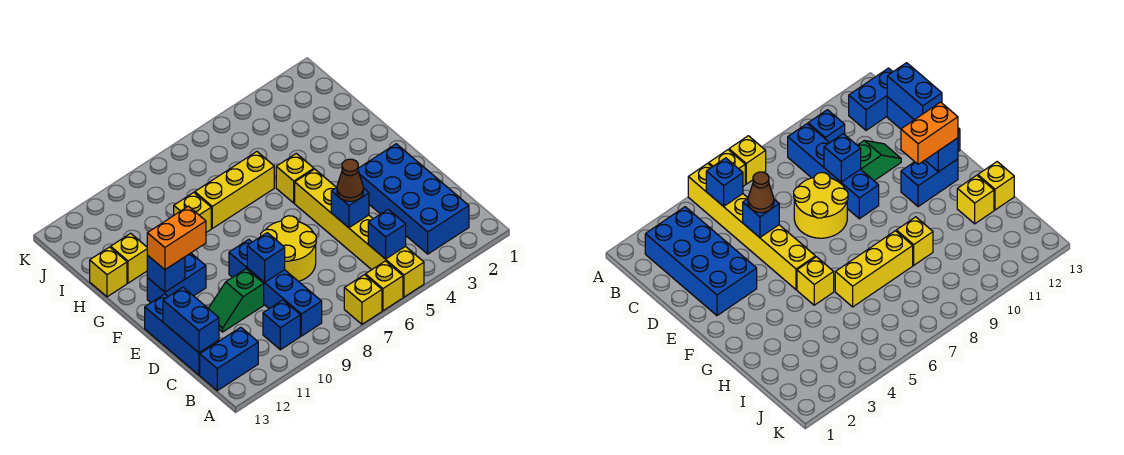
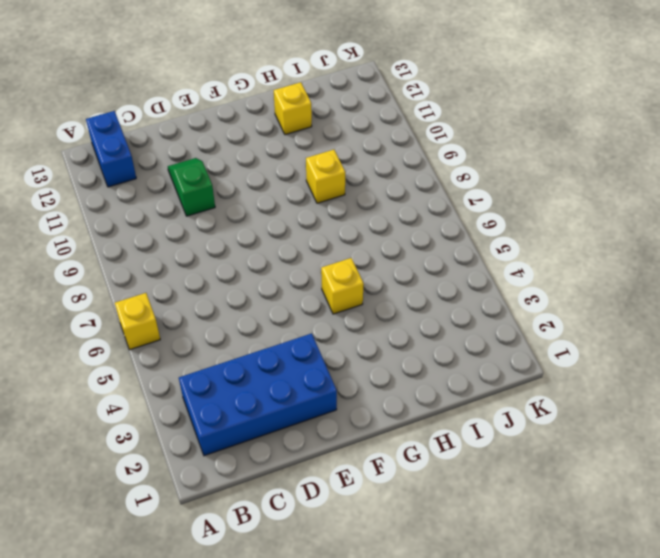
none -> yellow 1x6 brick [295,169,424,297]
none -> yellow 1x1 brick [344,275,382,324]
none -> blue 1x4 brick [229,240,322,336]

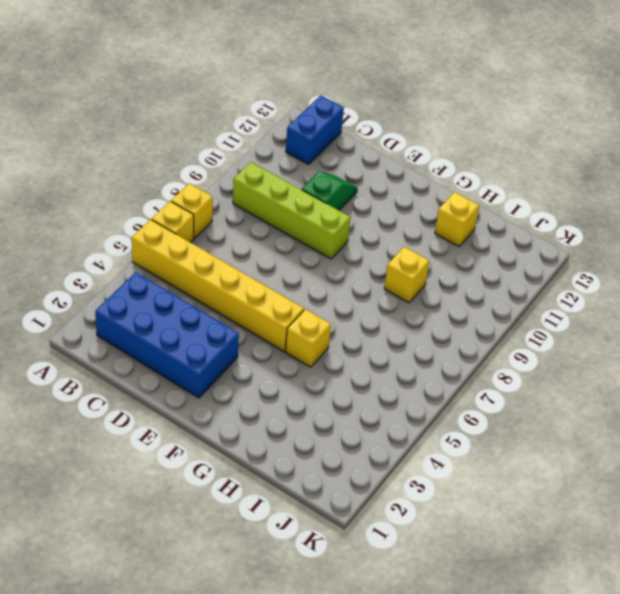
lime 1x4 brick [233,162,351,259] -> blue 1x4 brick [229,240,322,336]
none -> blue 1x1 brick [263,300,300,350]
none -> blue 1x3 brick [145,294,219,375]
none -> yellow 2x2 round brick [261,216,316,281]

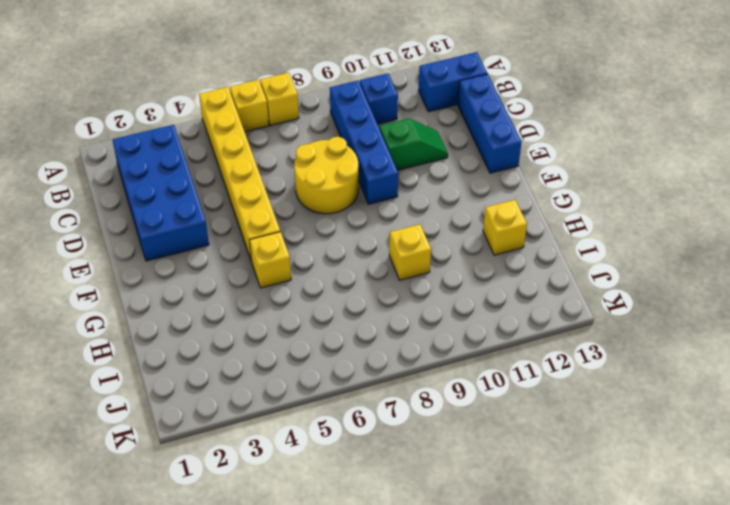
none -> blue 1x2 brick [147,253,206,302]
none -> yellow 1x3 brick [195,152,274,228]
none -> yellow 1x1 brick [90,247,127,297]

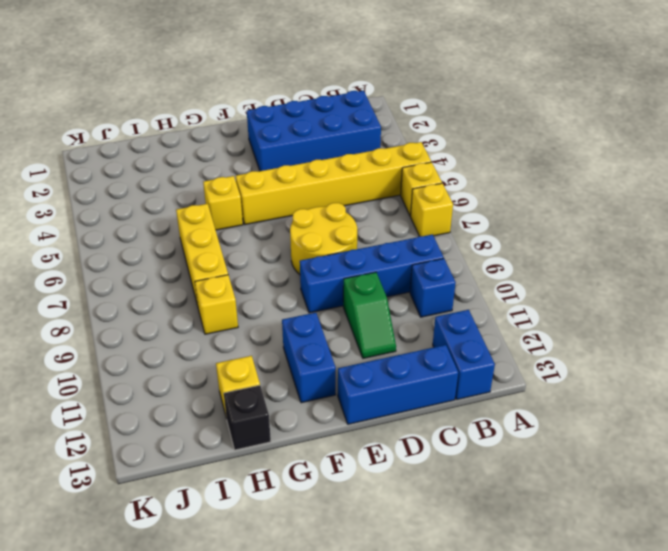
black 1x1 brick [224,385,271,450] -> yellow 1x1 brick [90,247,127,297]
none -> blue 1x1 brick [368,209,406,259]
none -> blue 1x2 brick [163,287,219,353]
none -> blue 1x1 brick [331,187,369,228]

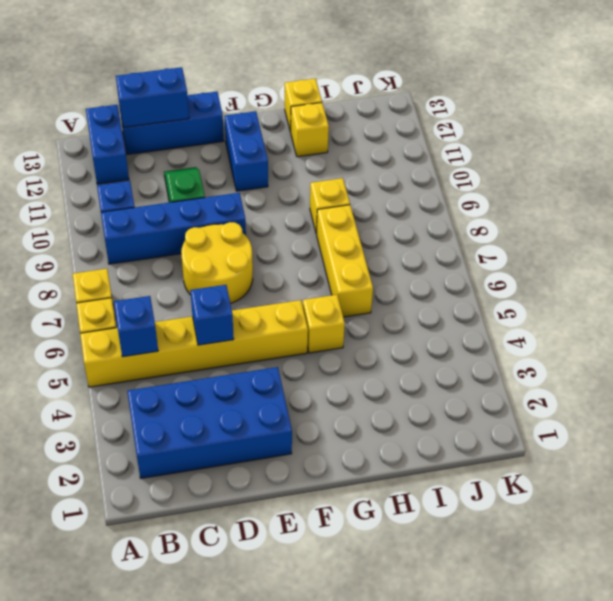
none -> blue 1x1 brick [247,233,285,282]
none -> blue 1x1 brick [147,255,185,292]
none -> brown 1x1 cone [337,159,363,201]

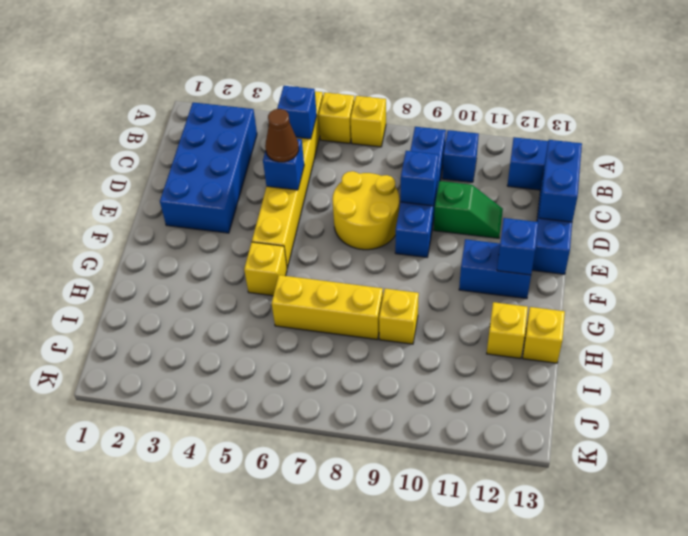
none -> orange 1x2 brick [147,206,206,270]

